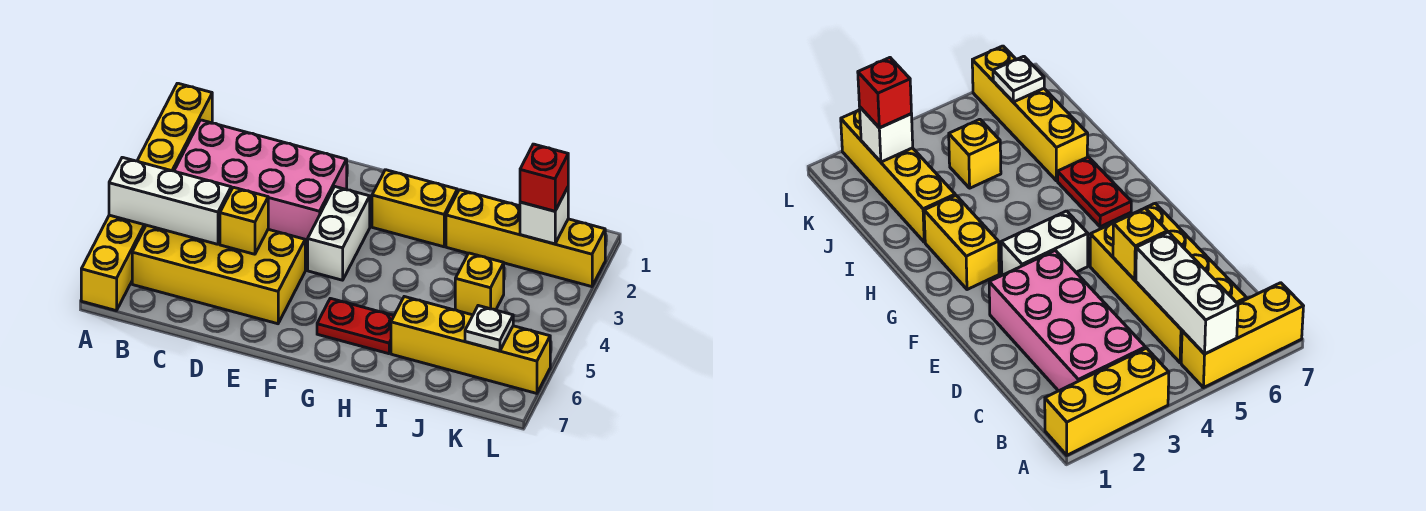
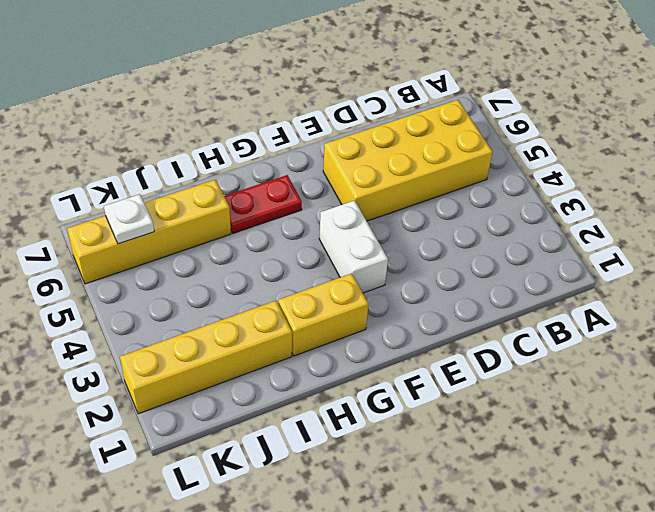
none -> yellow 1x3 brick [137,83,212,171]
none -> yellow 1x3 brick [81,215,146,311]
none -> pink 2x4 brick [174,120,347,240]

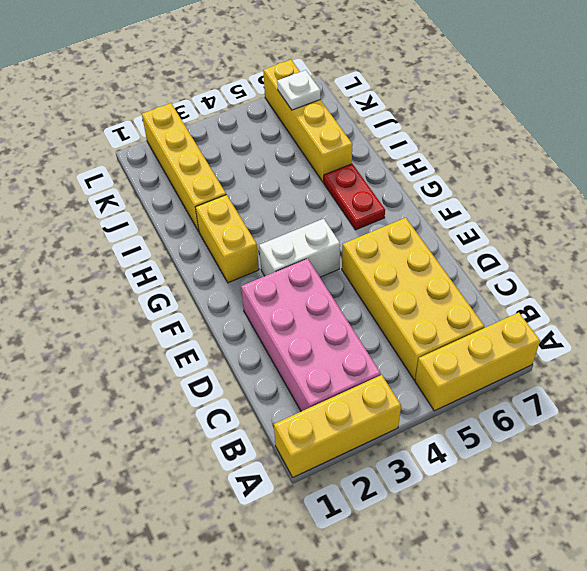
none -> yellow 1x1 brick [455,253,504,315]
none -> white 1x3 brick [109,157,231,244]
none -> yellow 1x1 brick [220,187,268,254]

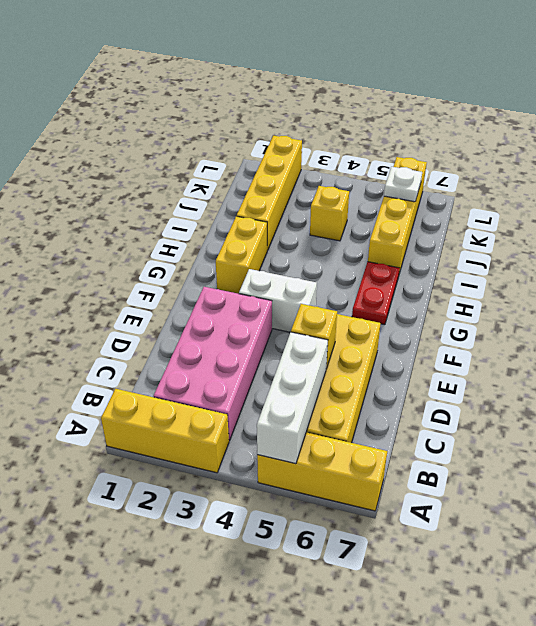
none -> white 1x1 brick [520,188,568,244]
none -> red 1x1 brick [520,144,568,211]

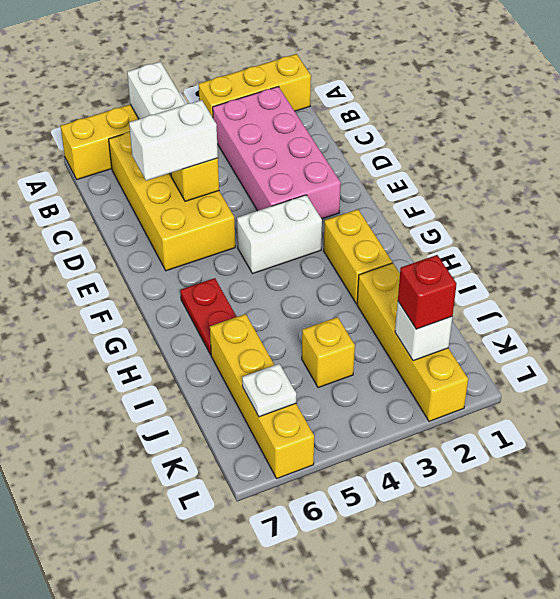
white 1x2 brick [129,100,218,181] -> none

